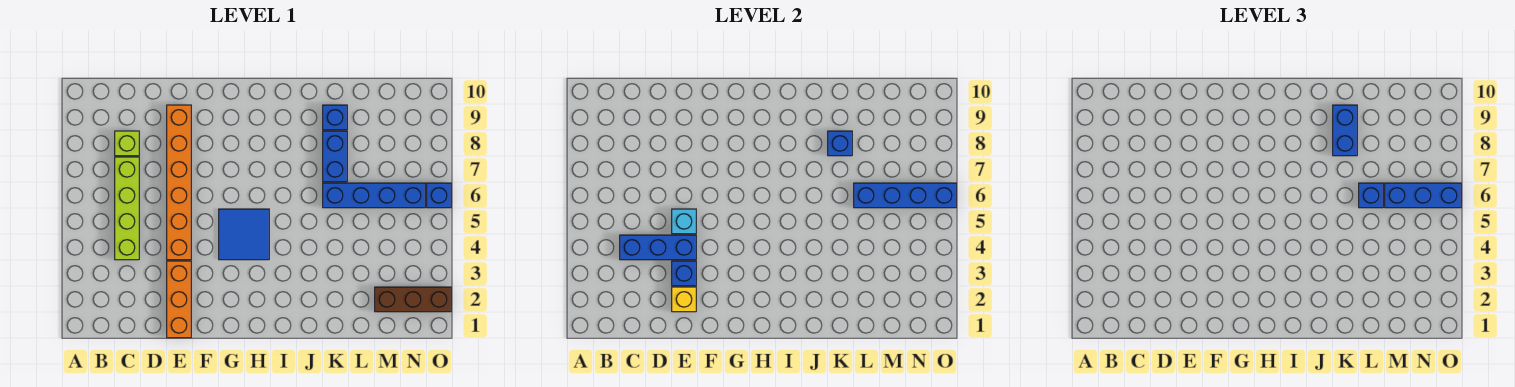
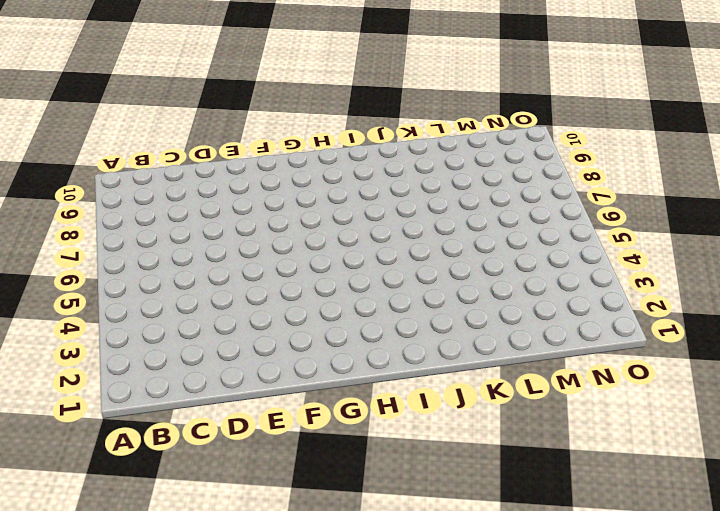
none -> lime 1x4 brick [115,157,139,260]
none -> lime 1x1 brick [115,131,139,156]
none -> orange 1x3 brick [167,261,191,338]

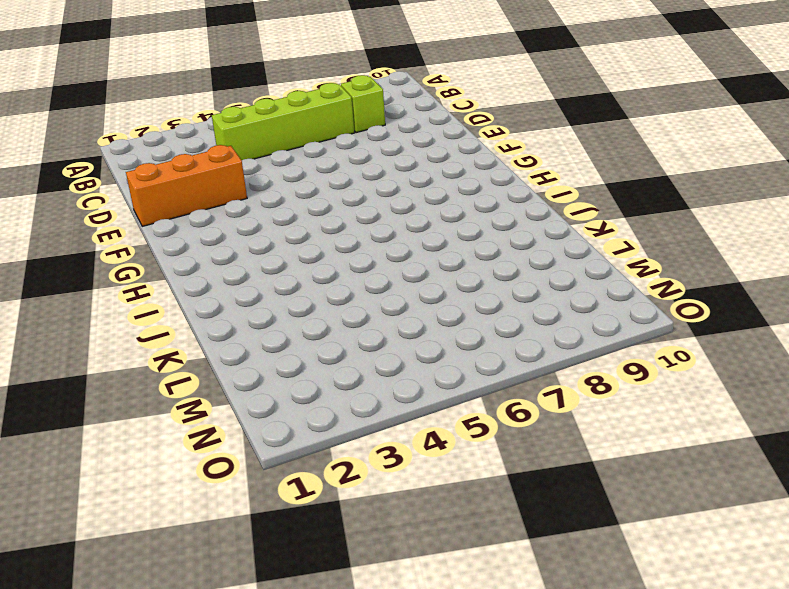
none -> orange 1x6 brick [167,105,191,260]
none -> blue 2x2 tile [219,209,269,260]
none -> blue 1x4 brick [323,183,425,208]

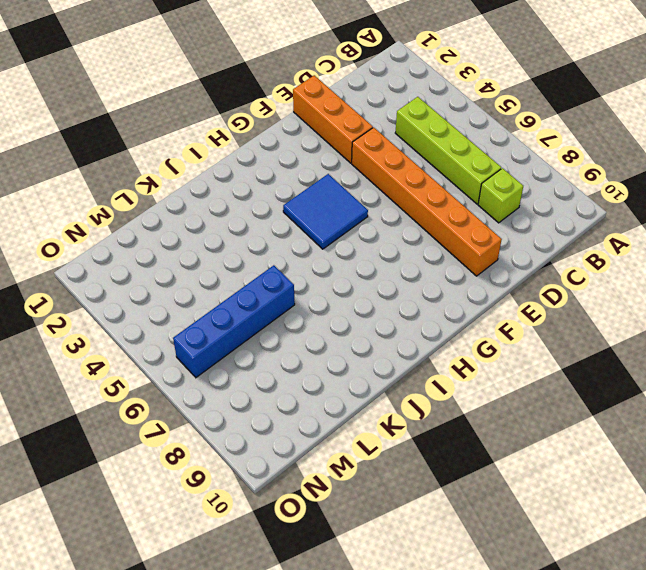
none -> blue 1x2 brick [323,131,347,182]
none -> blue 1x1 brick [323,105,347,130]
none -> brown 1x3 brick [375,287,451,312]

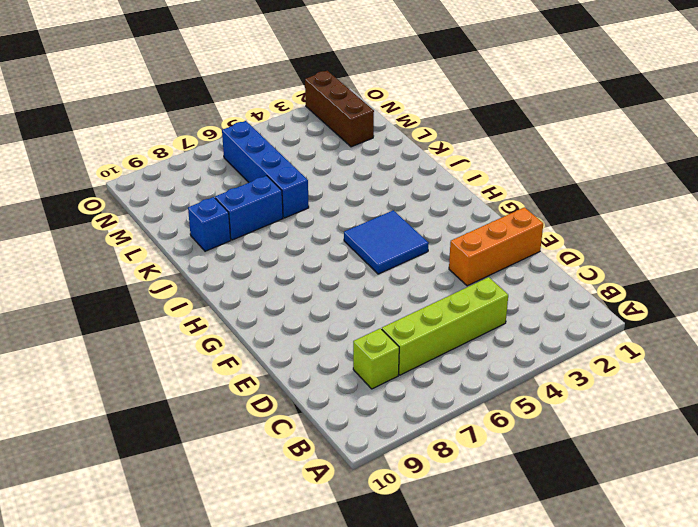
none -> orange 1x6 brick [167,105,191,260]
none -> blue 1x1 brick [427,183,451,208]
none -> blue 1x3 brick [620,235,696,260]

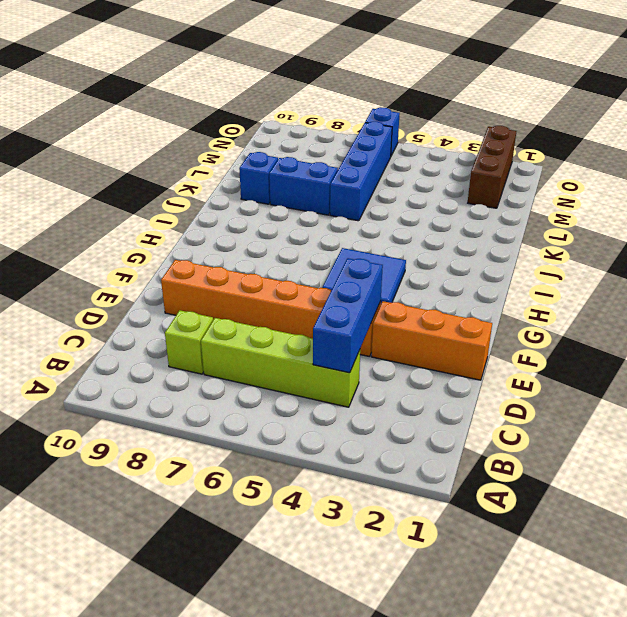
none -> yellow 1x1 brick [672,287,696,312]
none -> blue 1x1 brick [672,261,696,286]
none -> cyan 1x1 brick [672,209,696,234]

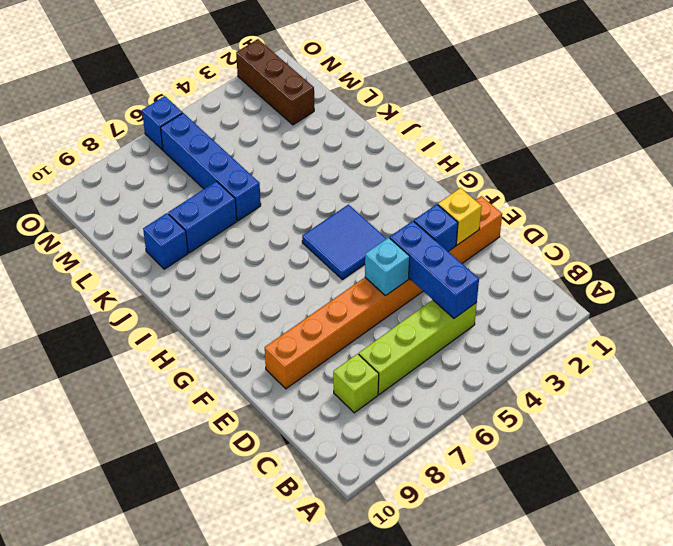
none -> blue 1x1 brick [828,131,852,156]
none -> blue 1x4 brick [854,183,956,208]
none -> blue 1x2 brick [1333,105,1357,156]

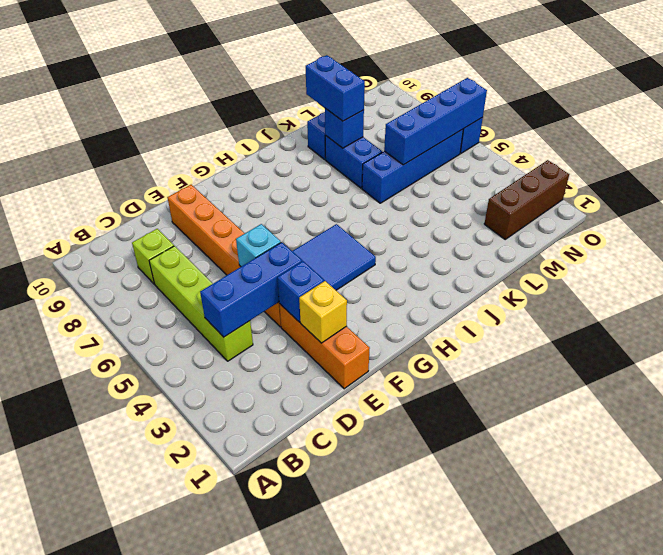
none -> blue 1x1 brick [1359,183,1383,208]
none -> blue 1x3 brick [1385,183,1461,208]

